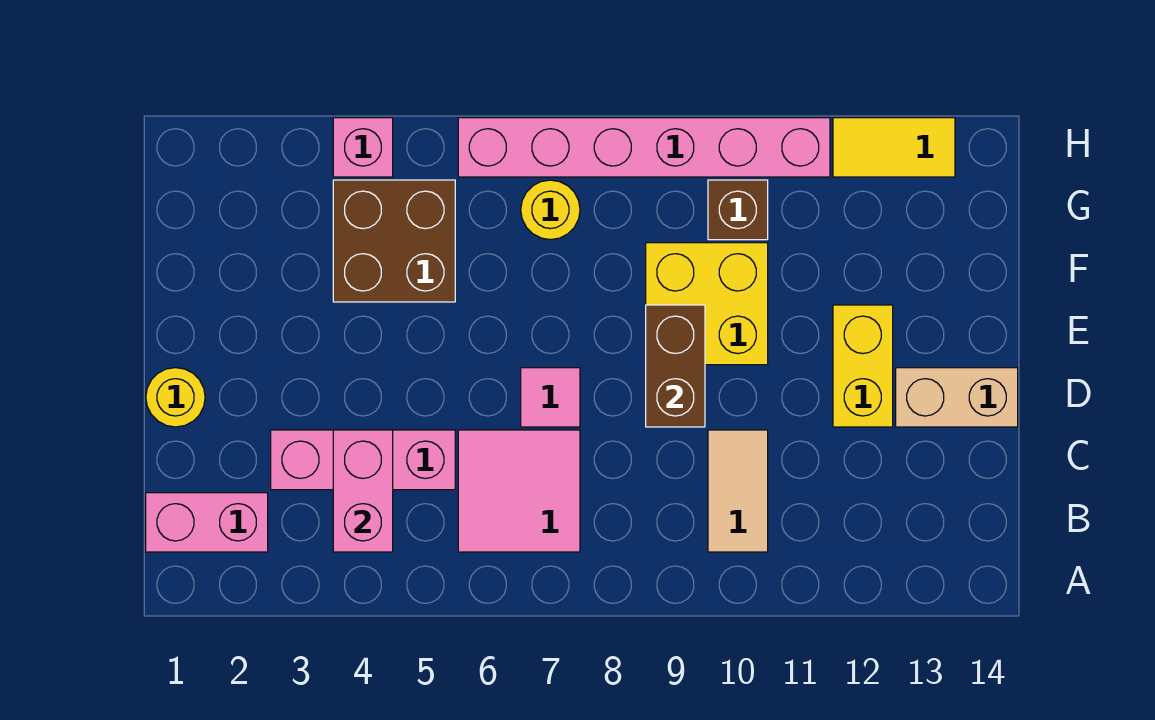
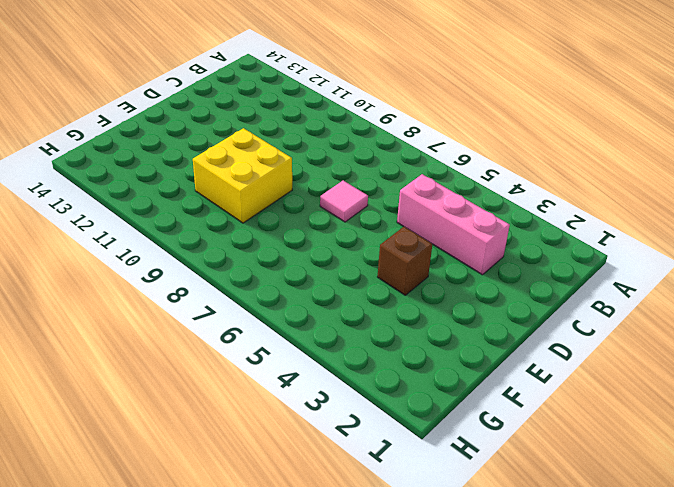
brown 1x1 brick [377,227,432,295] -> brown 1x1 brick moved to [708,180,768,240]
none -> pink 1x2 brick [146,493,268,552]
none -> pink 2x2 tile [458,430,580,552]
none -> tan 1x2 tile [708,430,768,552]

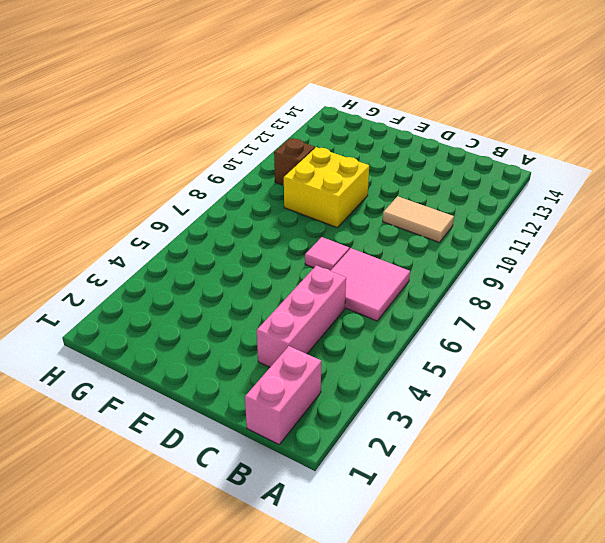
none -> yellow 1x1 round brick [146,368,205,427]
none -> yellow 1x2 brick [833,305,893,427]
none -> tan 1x2 brick [896,368,1018,427]

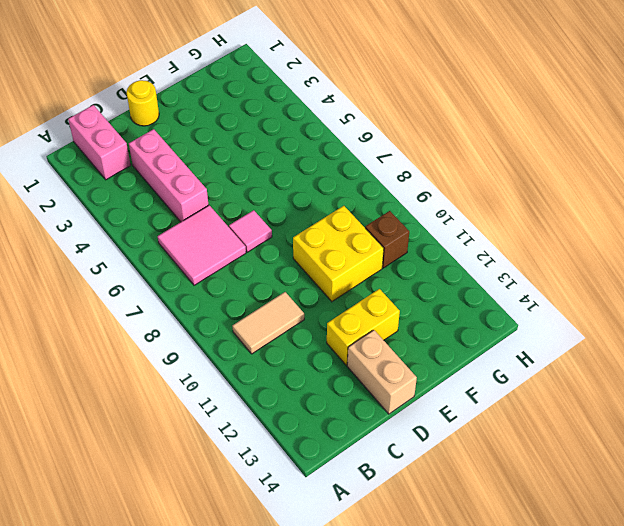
none -> brown 2x2 brick [333,180,455,302]
none -> yellow 1x1 round brick [521,180,580,240]
none -> pink 1x1 brick [333,118,393,177]

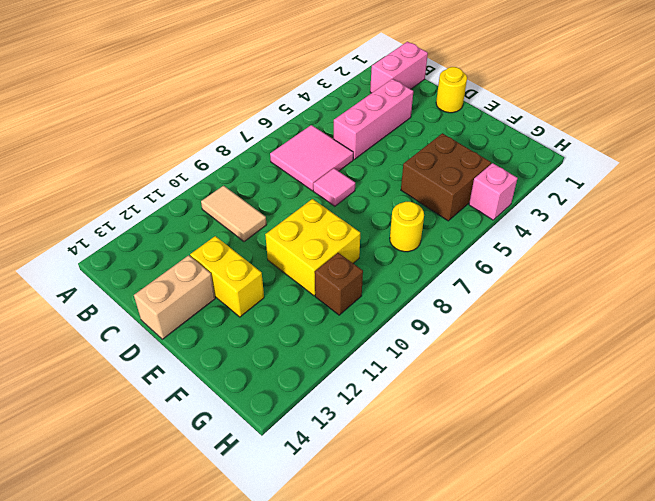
none -> pink 1x6 brick [458,118,830,177]
none -> yellow 1x2 tile [833,118,955,177]
none -> pink 1x2 brick [333,430,393,552]

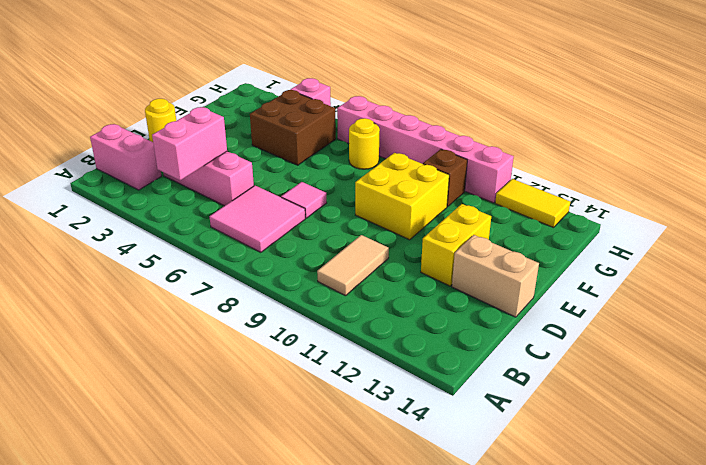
none -> brown 1x2 brick [646,305,705,427]

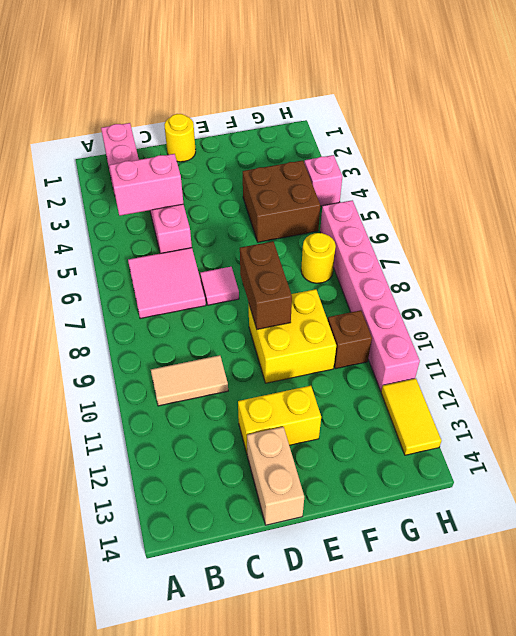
brown 1x2 brick [240,241,292,329] -> brown 1x2 brick turned to [646,305,705,427]

